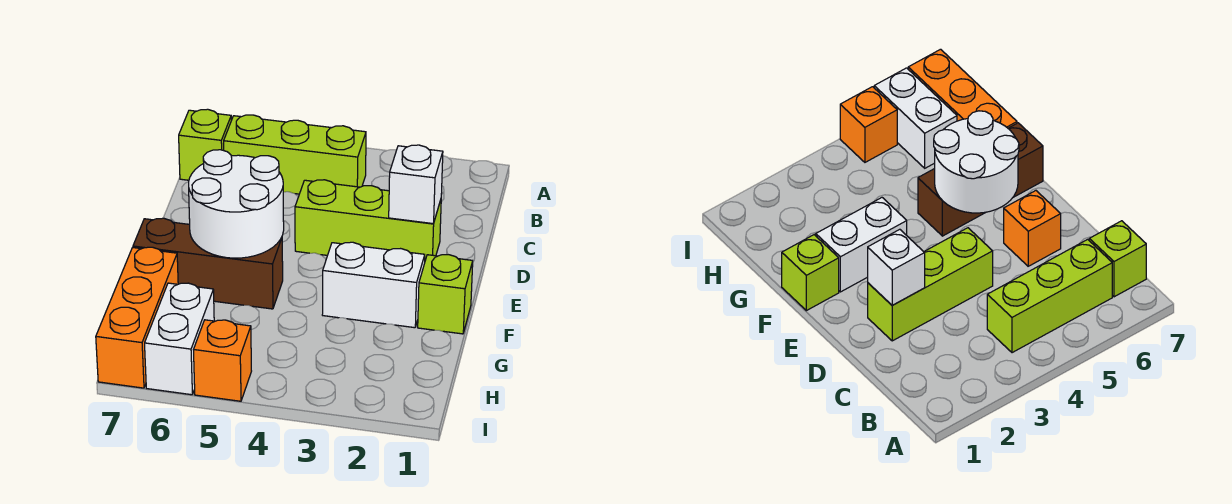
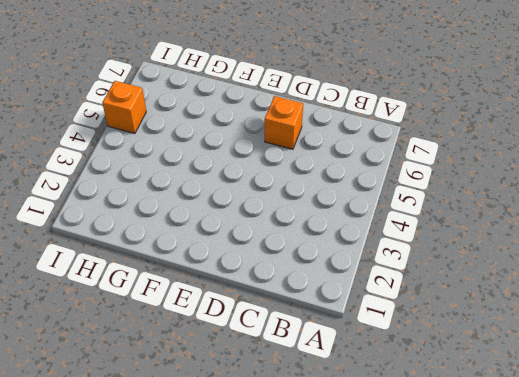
none -> lime 1x3 brick [224,115,366,194]
none -> lime 1x1 brick [179,109,231,180]
none -> lime 1x3 brick [295,180,441,260]

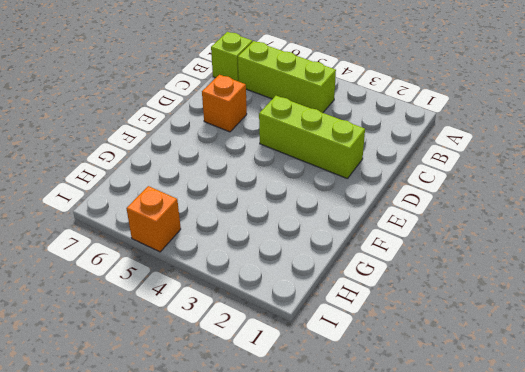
none -> lime 1x1 brick [418,255,473,334]
none -> white 1x2 brick [322,242,425,328]
none -> brown 1x3 brick [133,218,283,309]

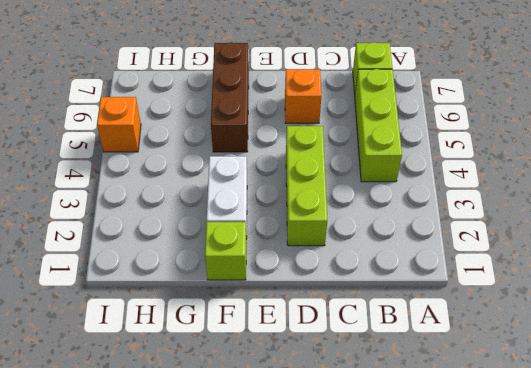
none -> orange 1x3 brick [96,247,178,388]
none -> white 1x2 brick [145,283,214,395]
none -> white 1x1 brick [389,145,443,224]

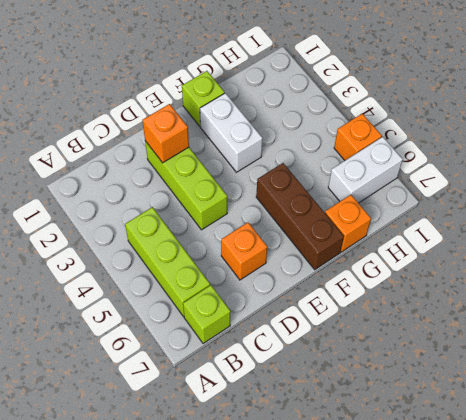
orange 1x1 brick [142,104,189,163] -> white 1x1 brick [389,145,443,224]
orange 1x1 brick [325,195,371,252] -> orange 1x3 brick [96,247,178,388]
none -> white 2x2 round brick [189,150,284,258]

